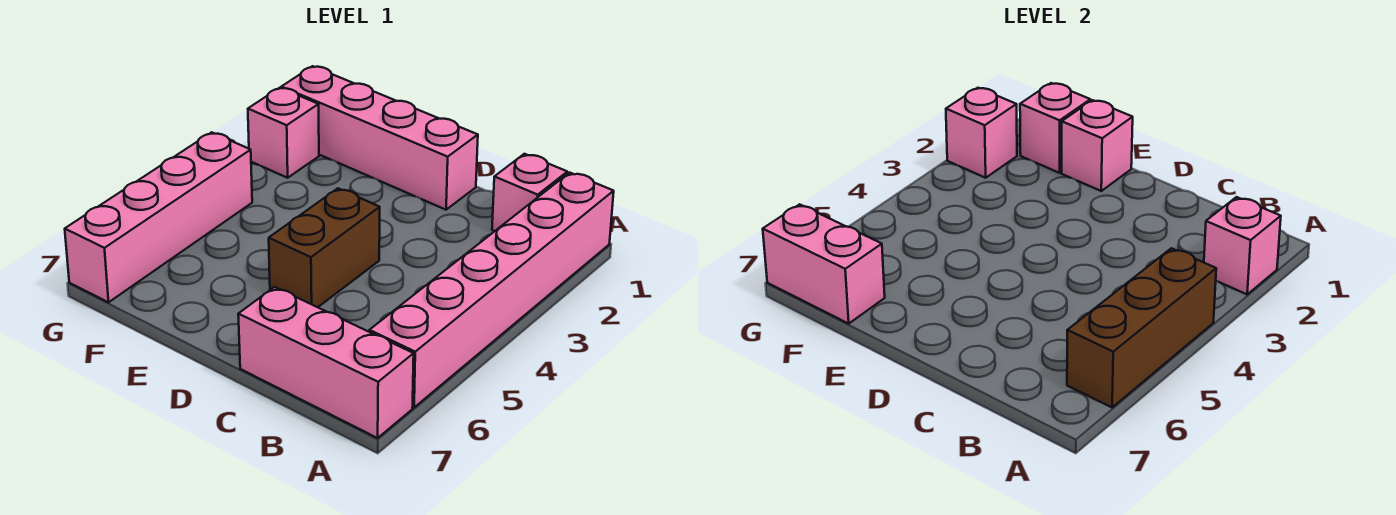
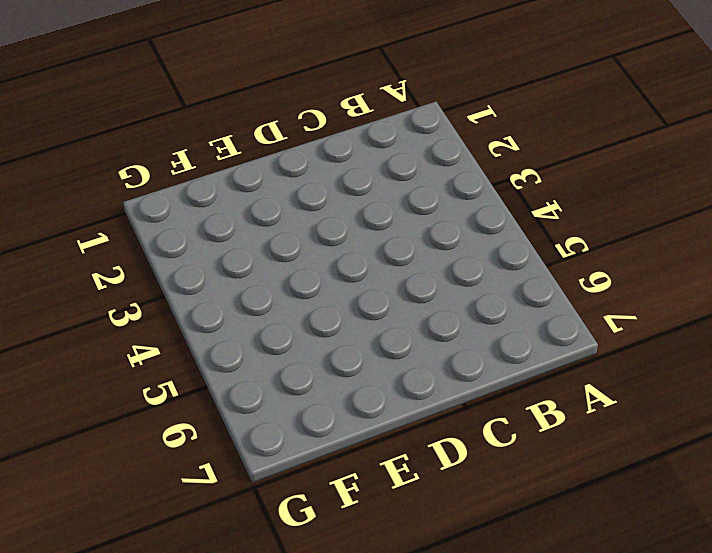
none -> pink 1x6 brick [369,172,614,407]
none -> pink 1x3 brick [238,287,414,438]
none -> pink 1x1 brick [492,154,567,231]

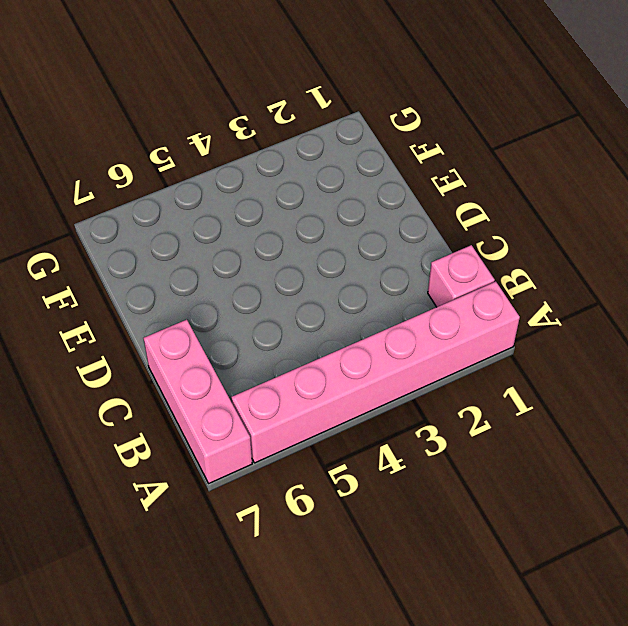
none -> pink 1x4 brick [281,66,478,210]
none -> brown 1x2 brick [269,188,380,307]
none -> pink 1x1 brick [248,88,319,178]

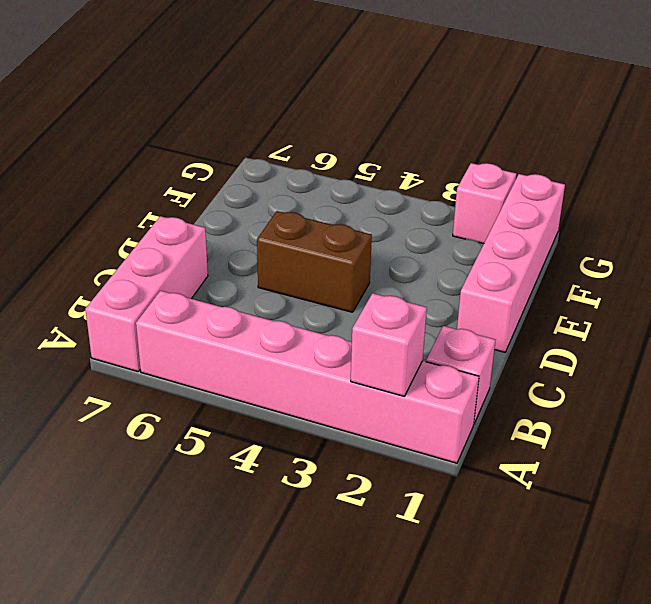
none -> pink 1x4 brick [65,132,252,302]
none -> brown 1x3 brick [1067,248,1216,407]
none -> pink 1x1 brick [1062,100,1133,191]

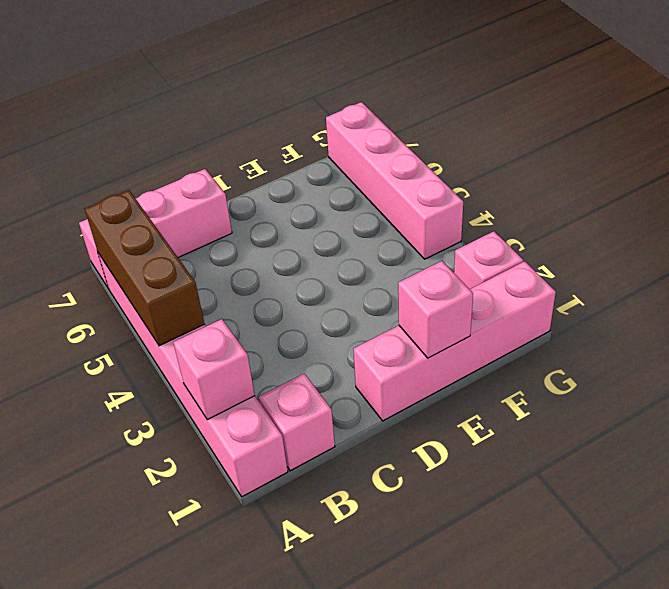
none -> brown 1x2 brick [269,188,380,307]
none -> pink 1x1 brick [1020,83,1090,173]
none -> pink 1x2 brick [763,204,885,324]

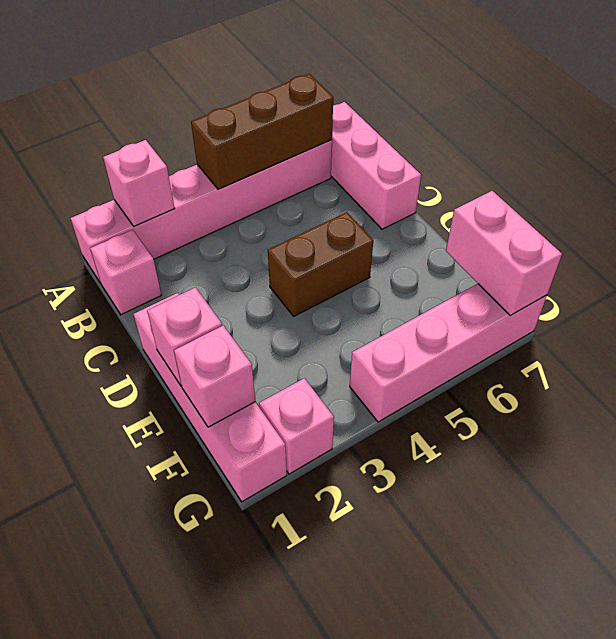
none -> pink 1x1 brick [946,88,1017,178]

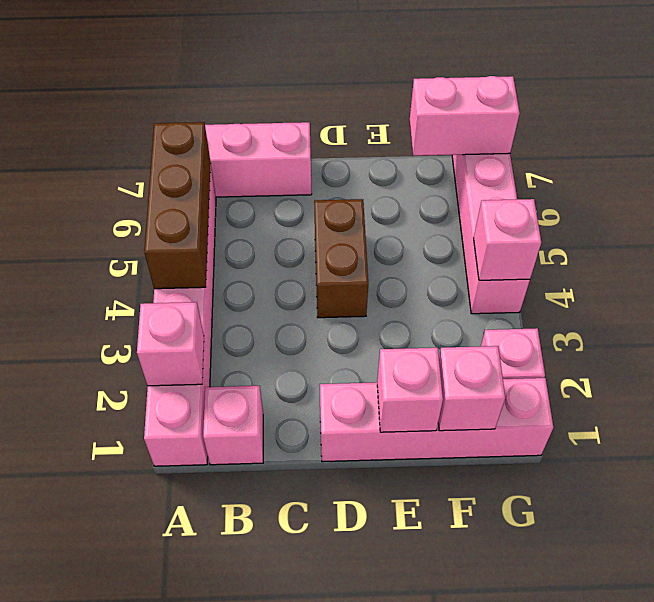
pink 1x1 brick [474,199,541,280] -> pink 1x1 brick moved to [946,88,1017,178]

